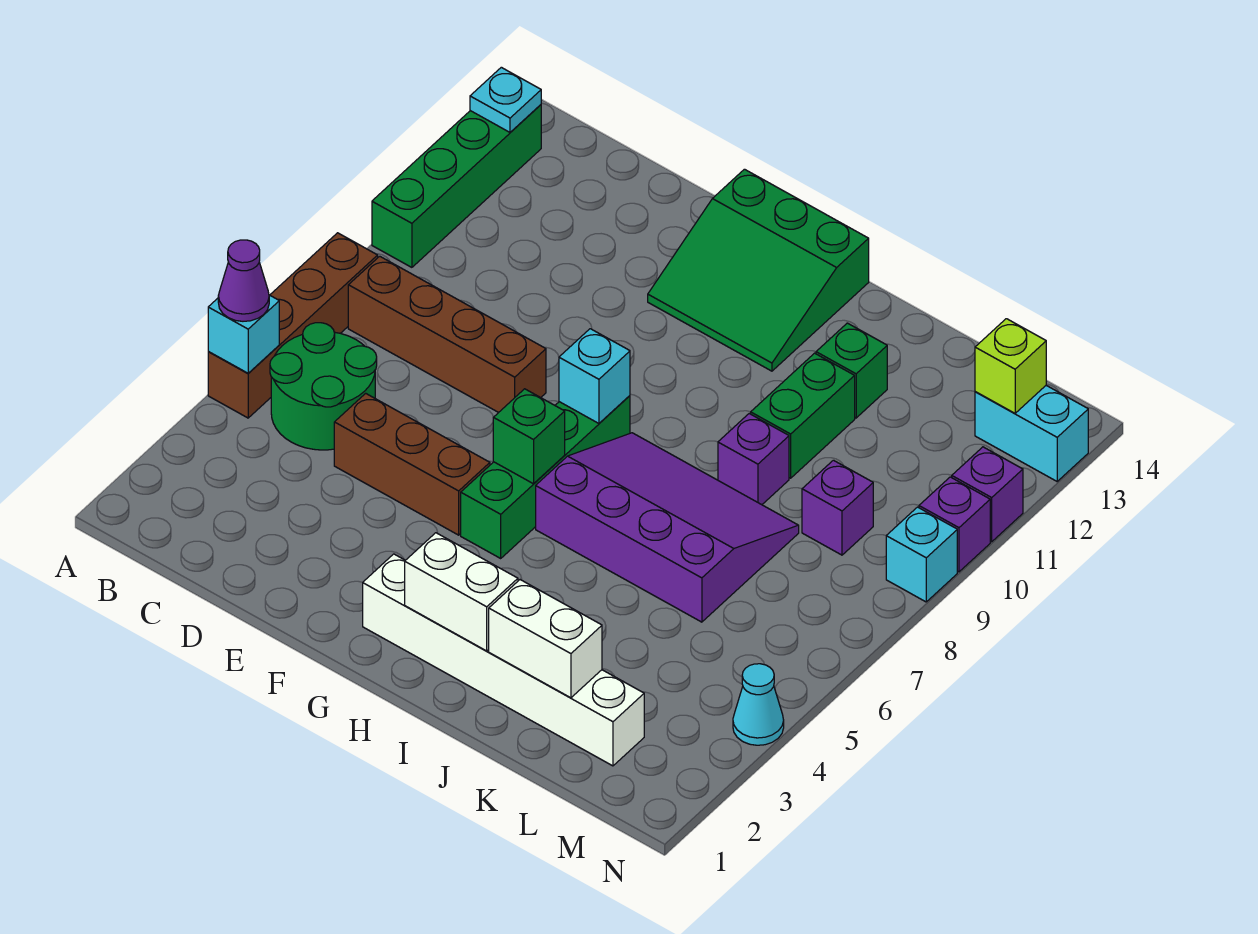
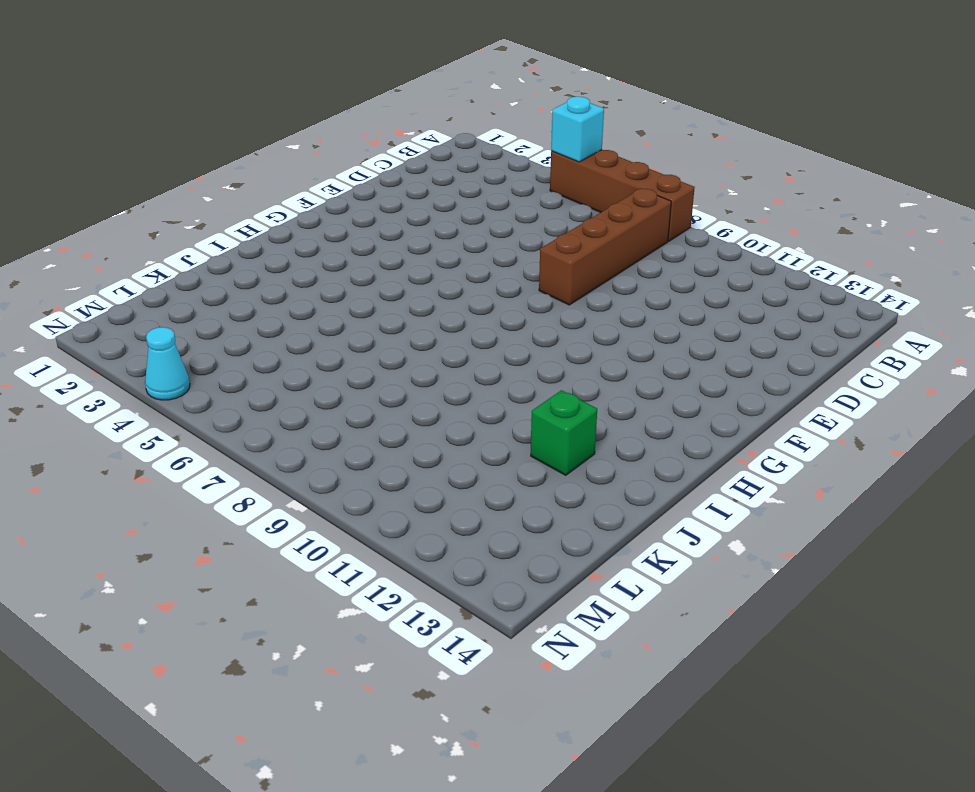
none -> green 1x4 brick [372,105,541,267]
none -> green 2x2 round brick [270,323,377,450]
none -> brown 1x3 brick [334,393,490,535]

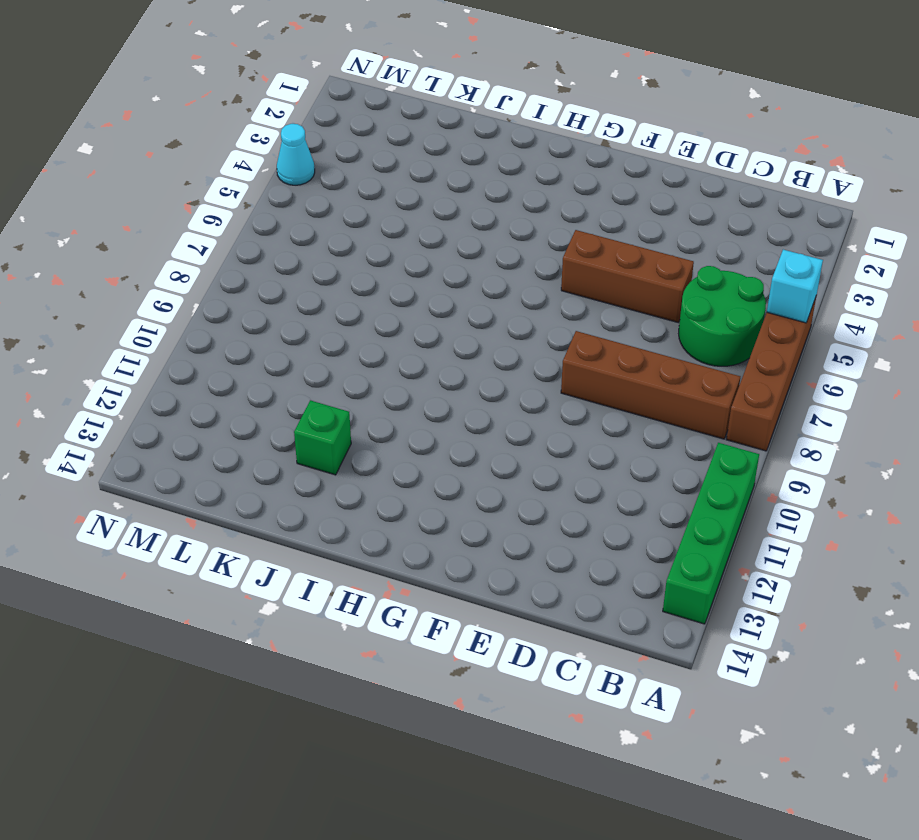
none -> green 3x3 slope [648,169,869,371]
none -> white 1x6 brick [363,554,644,766]
none -> green 1x4 brick [461,396,630,558]

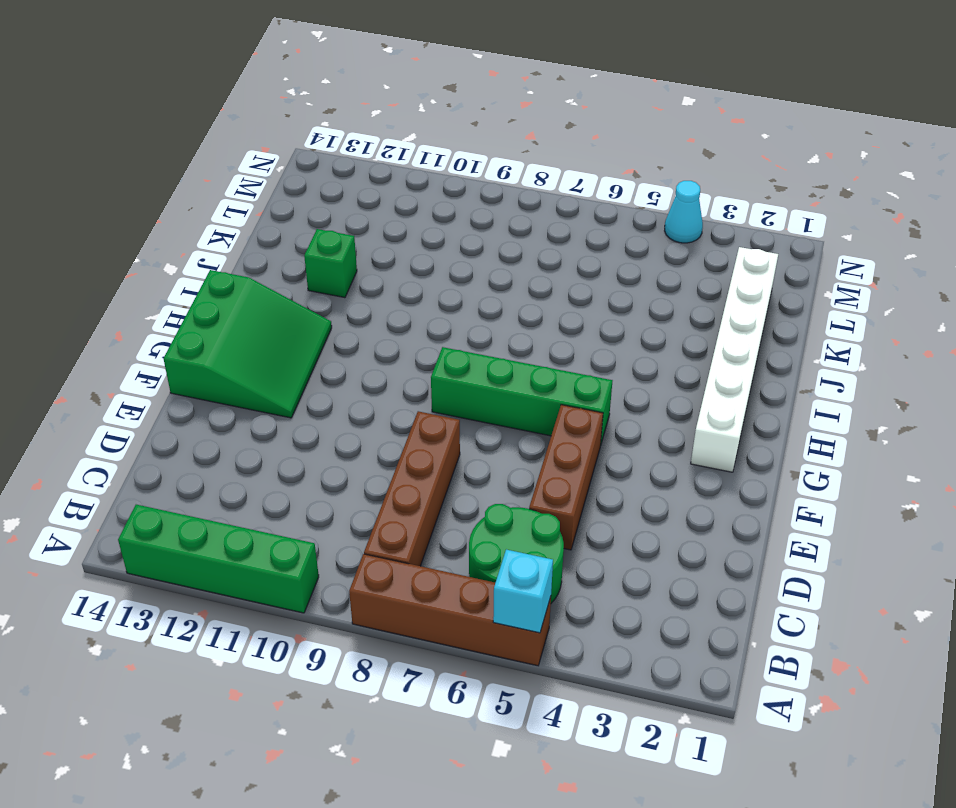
none -> purple 3x4 slope [536,433,799,622]
none -> purple 1x1 brick [718,414,789,505]
none -> green 1x2 brick [751,353,855,478]

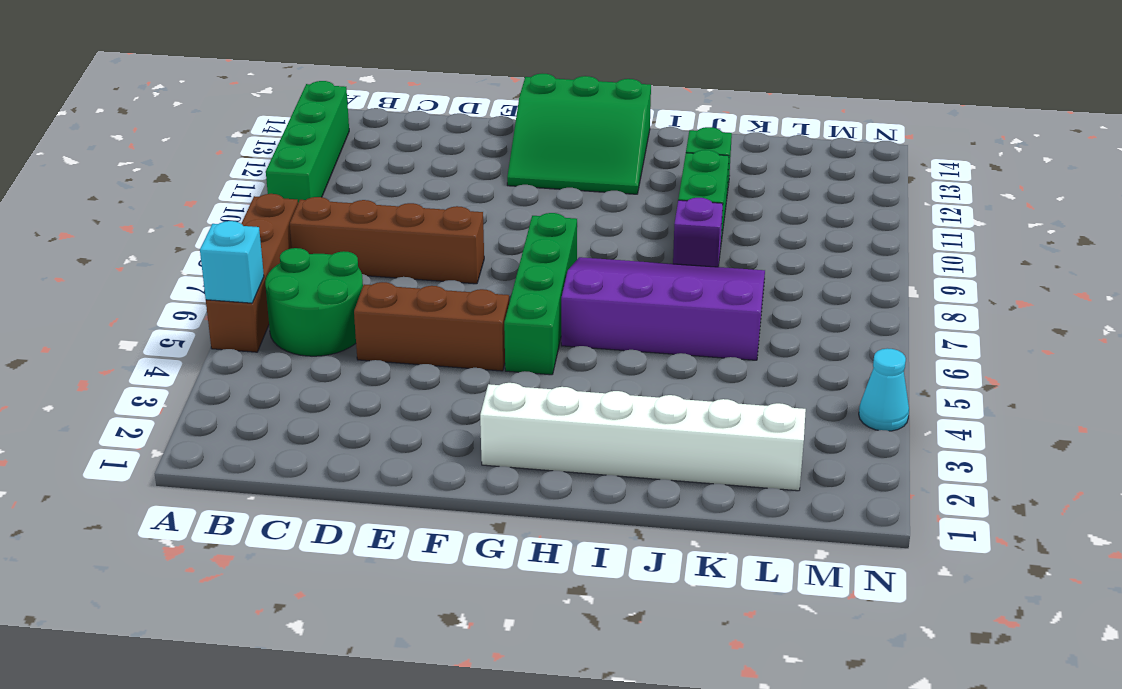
none -> purple 1x1 brick [802,460,873,555]
none -> cyan 1x2 brick [975,386,1088,481]
none -> cyan 1x1 brick [886,507,957,602]

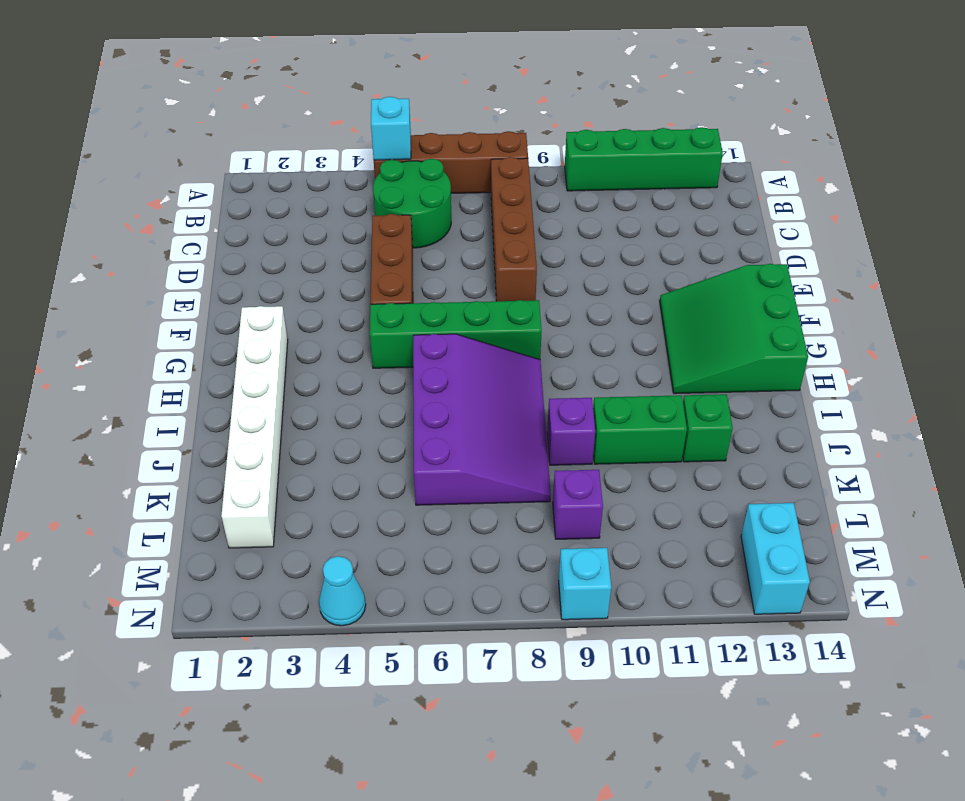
none -> purple 1x1 brick [919,477,990,572]
none -> purple 1x1 brick [952,447,1023,542]
none -> cyan 1x1 plate [470,67,541,132]

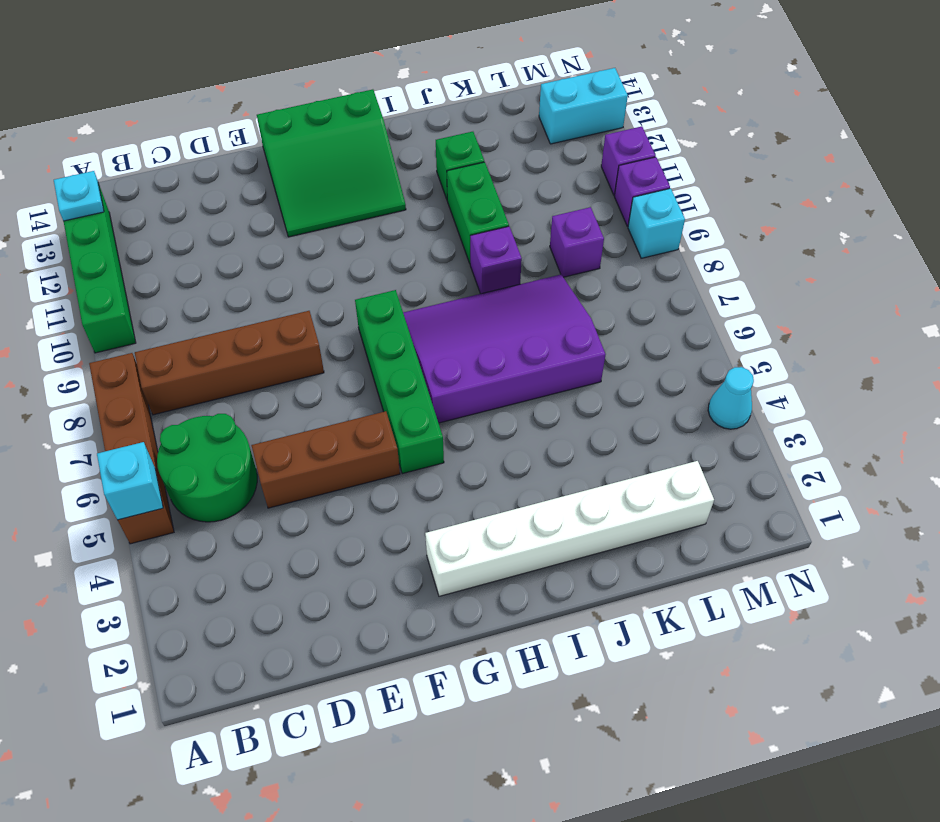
none -> green 1x1 brick [493,389,565,484]
none -> cyan 1x1 brick [559,329,630,423]
none -> white 1x2 brick [405,533,518,651]

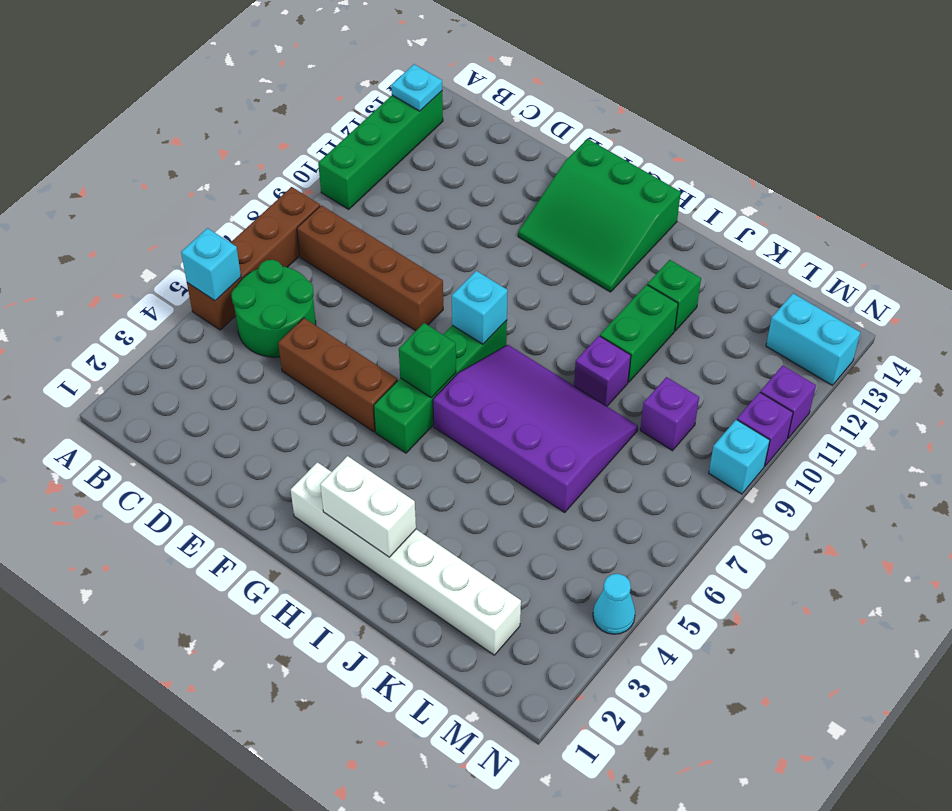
none -> white 1x2 brick [489,580,602,698]
none -> lime 1x1 brick [975,319,1046,413]
none -> purple 1x1 cone [218,240,269,321]

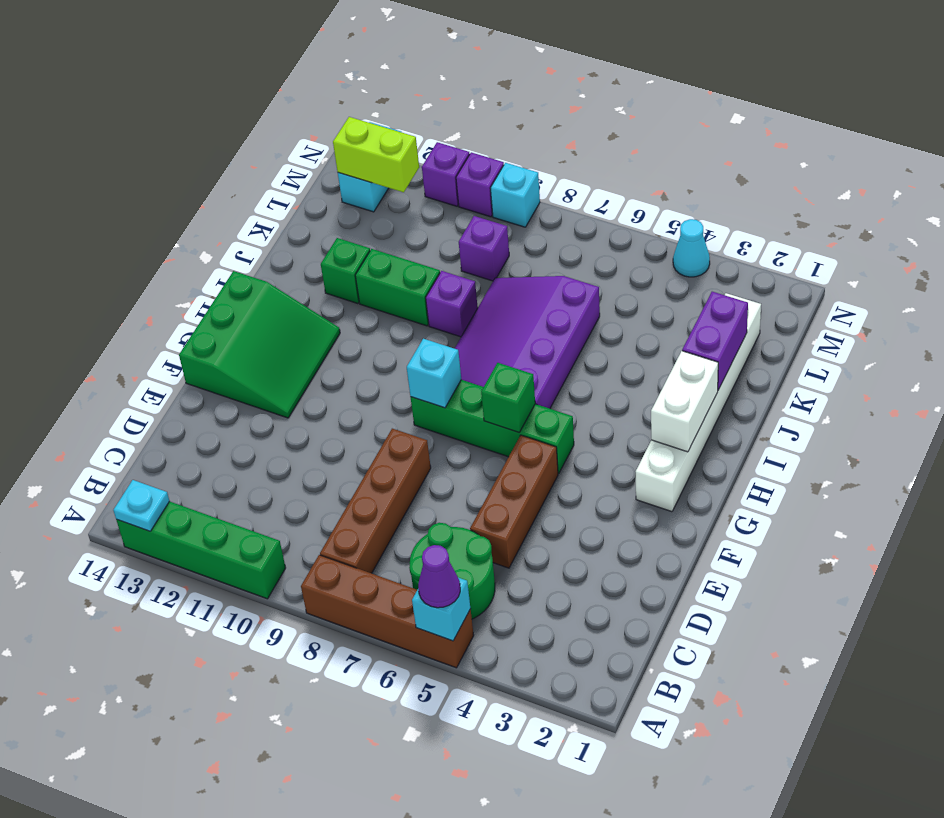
purple 1x2 brick [682,292,748,390] -> white 1x2 brick [489,580,602,698]
lime 1x2 brick [333,117,419,192] -> lime 1x1 brick [975,319,1046,413]

